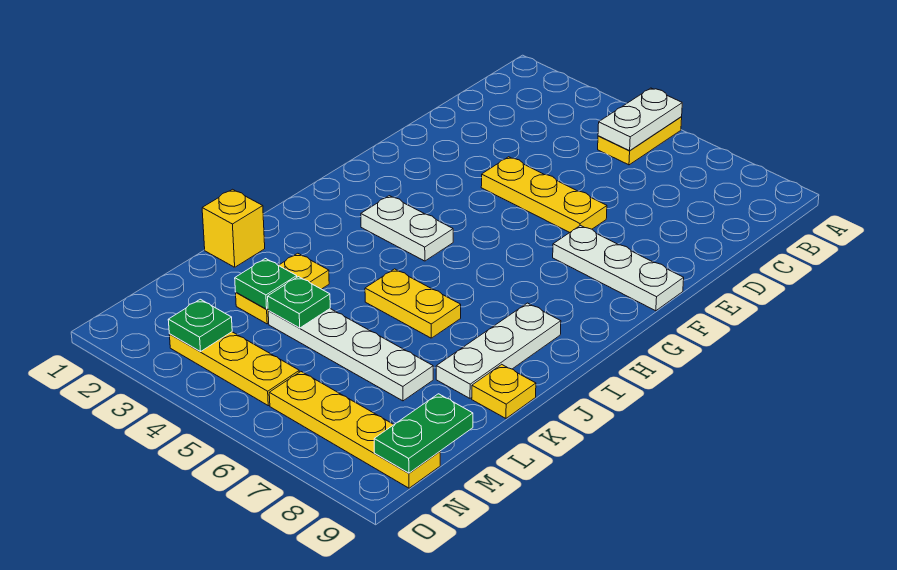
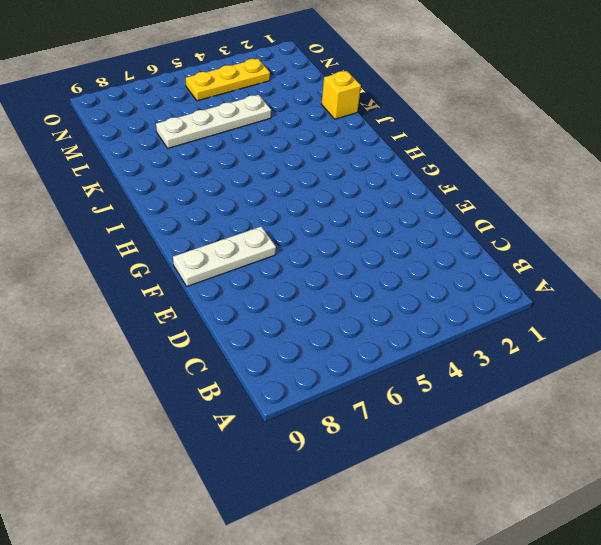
none -> yellow 1x2 plate [598,117,682,165]
none -> yellow 1x3 plate [481,157,607,233]
none -> white 1x2 plate [361,196,453,261]

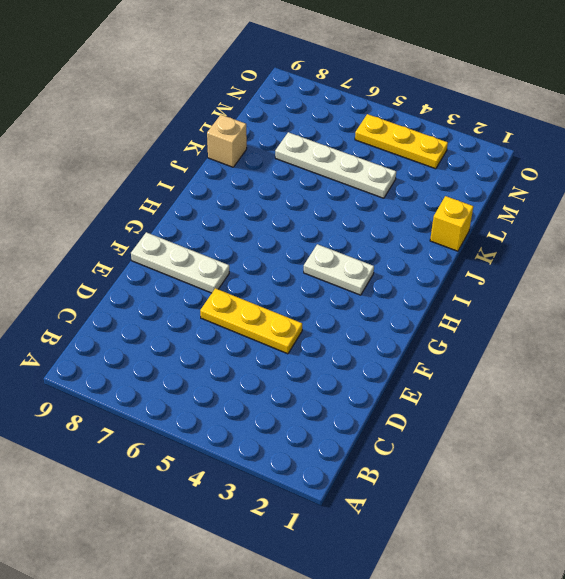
tan 1x1 brick [207,115,247,167] -> yellow 1x1 plate [472,364,536,418]
none -> yellow 1x2 plate [598,117,682,165]
none -> white 1x3 plate [436,303,561,398]
none -> yellow 1x2 plate [365,269,461,338]

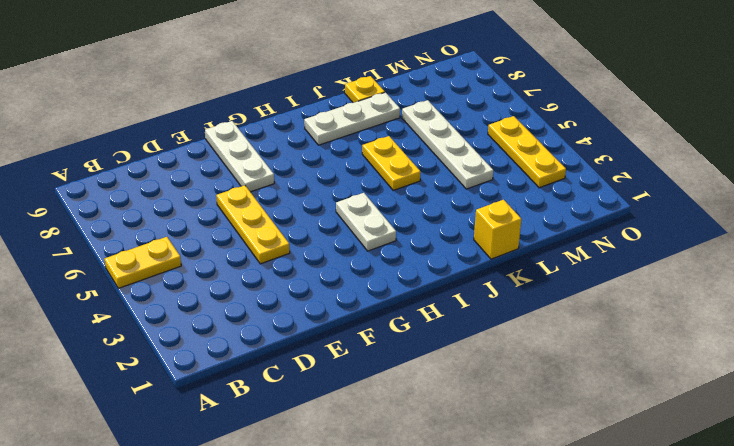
none -> yellow 1x2 plate [236,253,329,324]
none -> yellow 1x4 plate [269,372,440,488]
none -> white 1x2 plate [598,88,682,151]

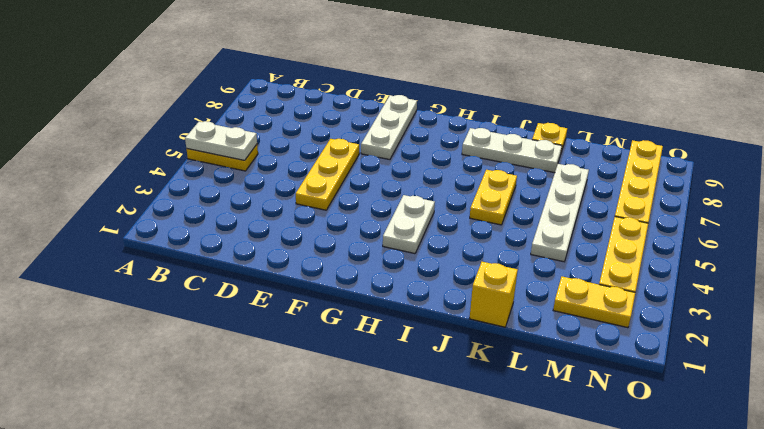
yellow 1x2 plate [553,277,635,328] -> yellow 1x2 plate moved to [236,253,329,324]
none -> green 1x1 plate [235,259,297,309]
none -> green 1x1 plate [268,277,330,328]
none -> green 1x2 plate [374,394,473,473]

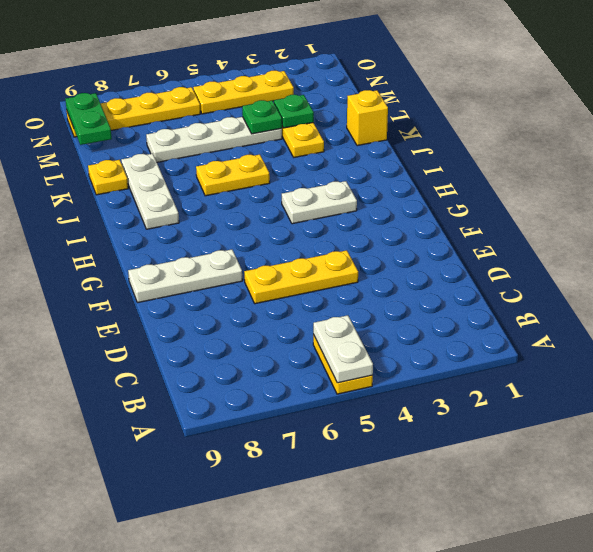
none -> green 1x1 plate [168,299,232,352]

